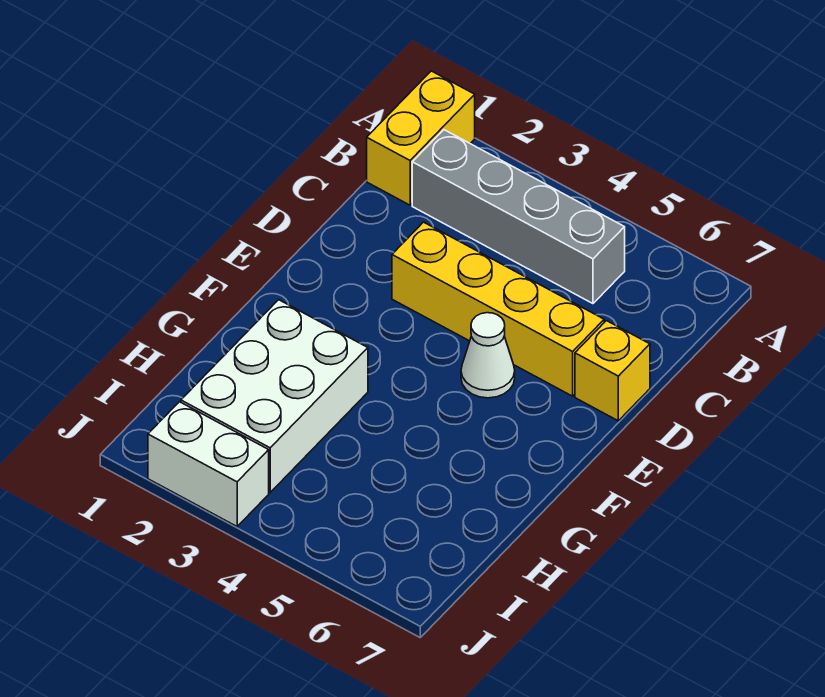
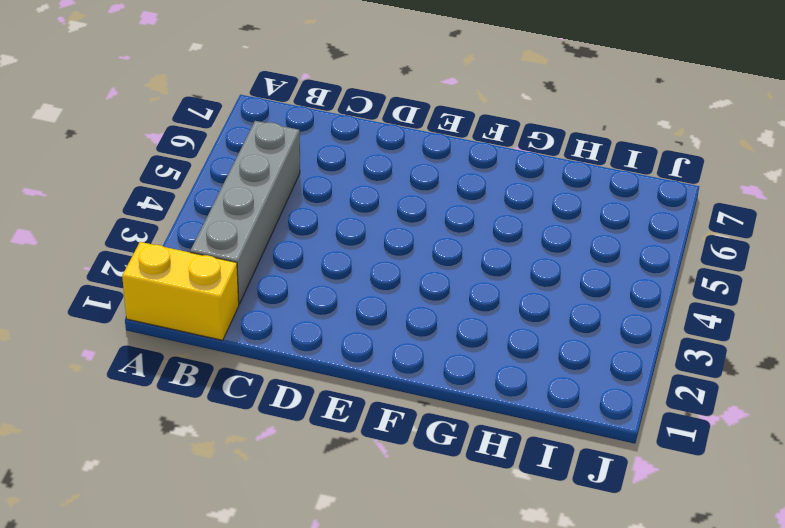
none -> yellow 1x4 brick [392,222,604,396]
none -> yellow 1x1 brick [575,321,650,421]

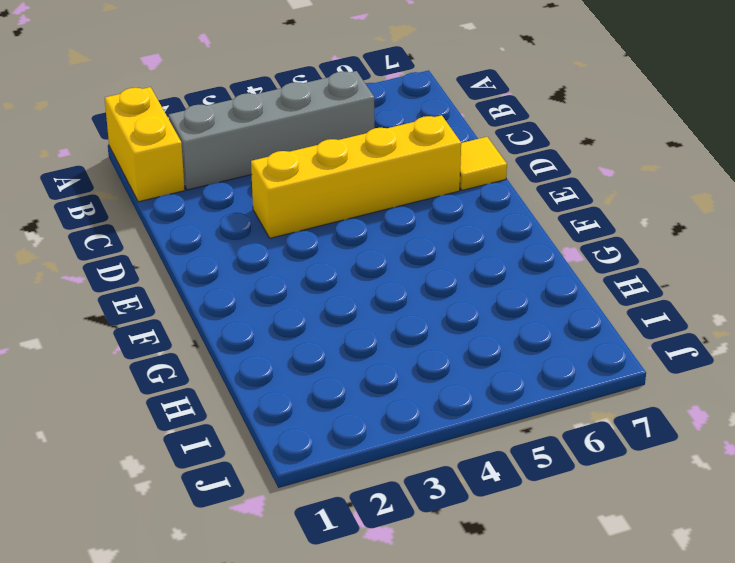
yellow 1x1 tile [460,137,507,190] -> yellow 1x1 brick [575,321,650,421]
none -> white 1x1 cone [461,313,515,398]
none -> white 2x3 brick [181,300,368,492]

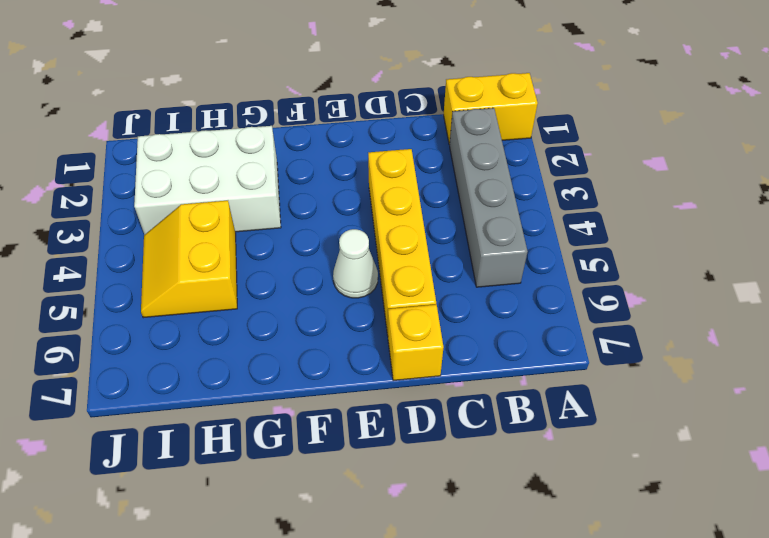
yellow 2x2 slope [141,201,237,318] -> none
none -> white 1x2 brick [148,402,269,526]

